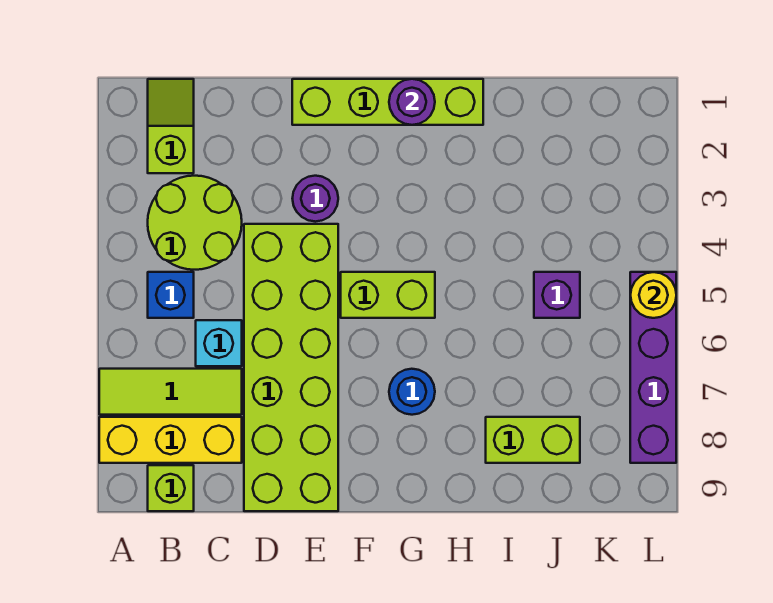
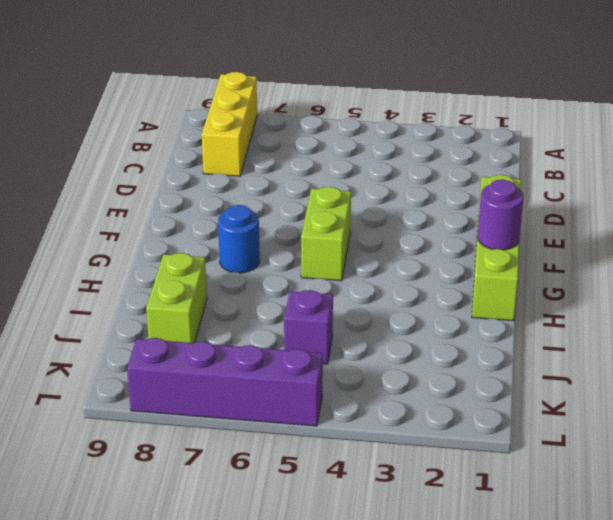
none -> lime 1x3 tile [99,369,242,415]
none -> lime 1x2 slope [148,79,194,173]
none -> lime 2x2 round brick [148,176,242,270]

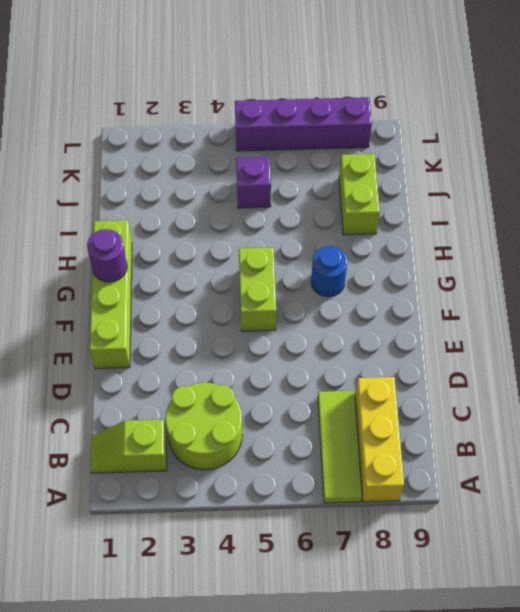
none -> blue 1x1 brick [148,272,194,318]
none -> lime 1x1 brick [148,465,194,511]
none -> cyan 1x1 brick [196,320,242,366]

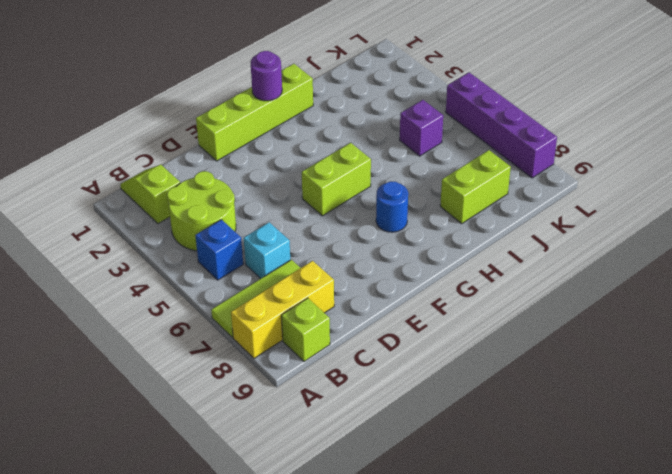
none -> lime 2x6 brick [244,224,338,511]
none -> purple 1x1 round brick [292,176,338,222]
none -> yellow 1x1 round brick [630,272,676,318]

